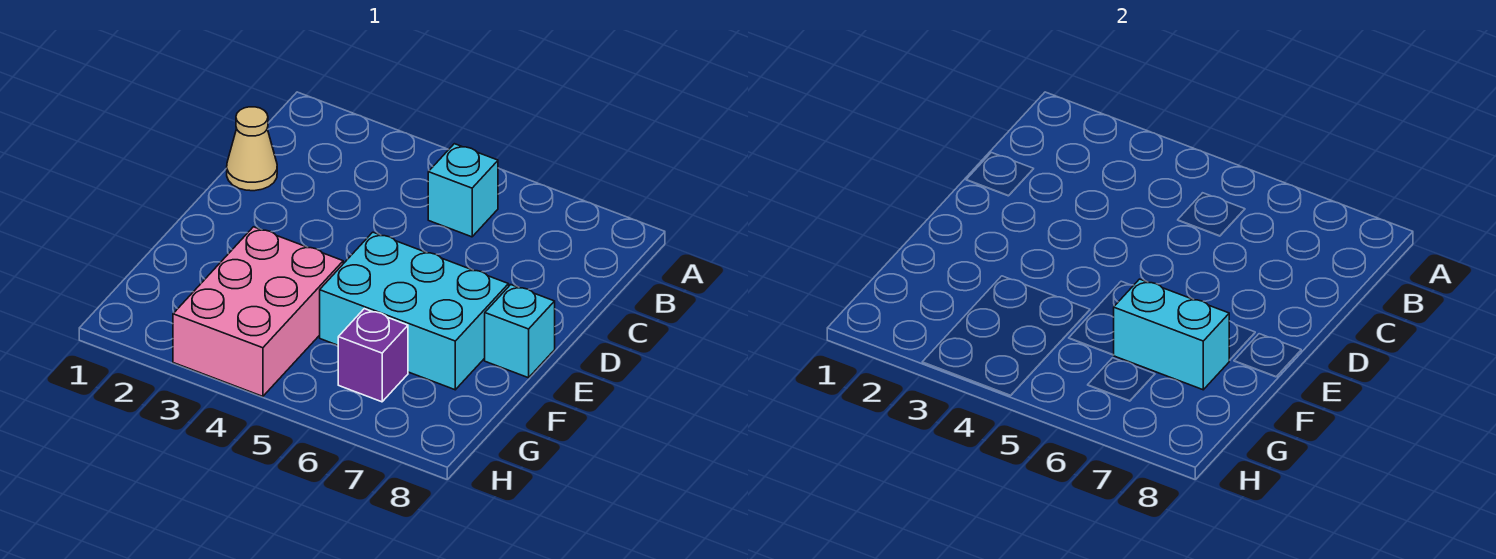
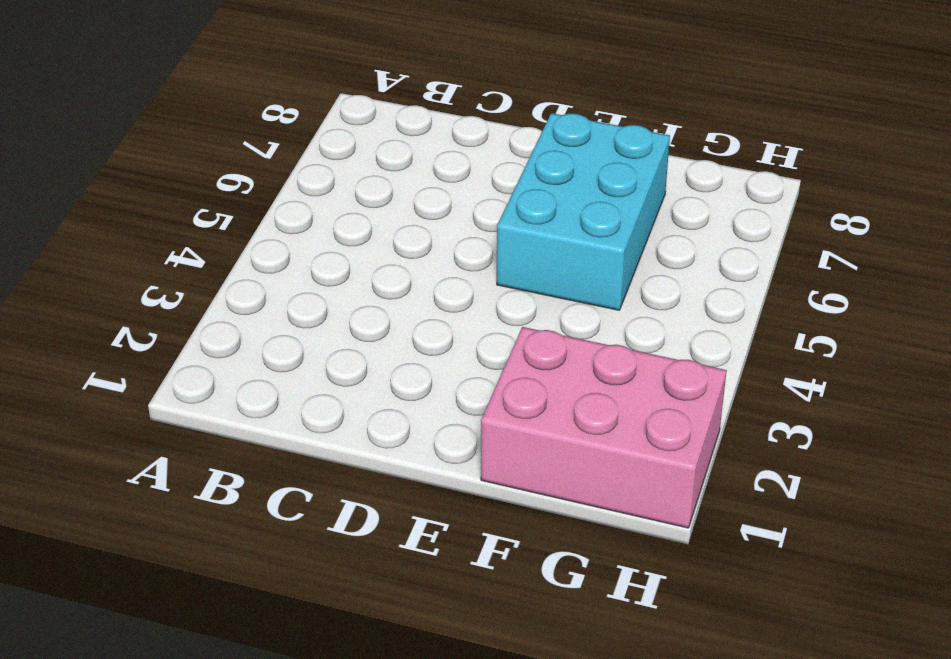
pink 2x3 brick [481,327,727,528] -> pink 2x3 brick moved to [173,227,343,396]
none -> cyan 1x1 brick [428,144,498,237]
none -> tan 1x1 cone [227,107,277,191]

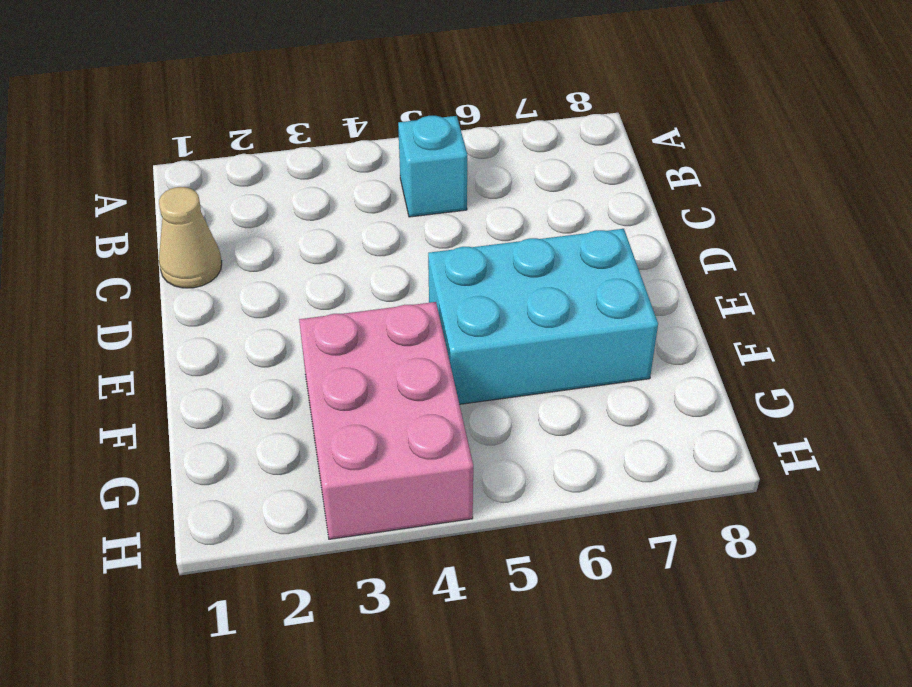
none -> cyan 1x1 brick [485,285,555,378]
none -> purple 1x1 brick [338,309,408,402]

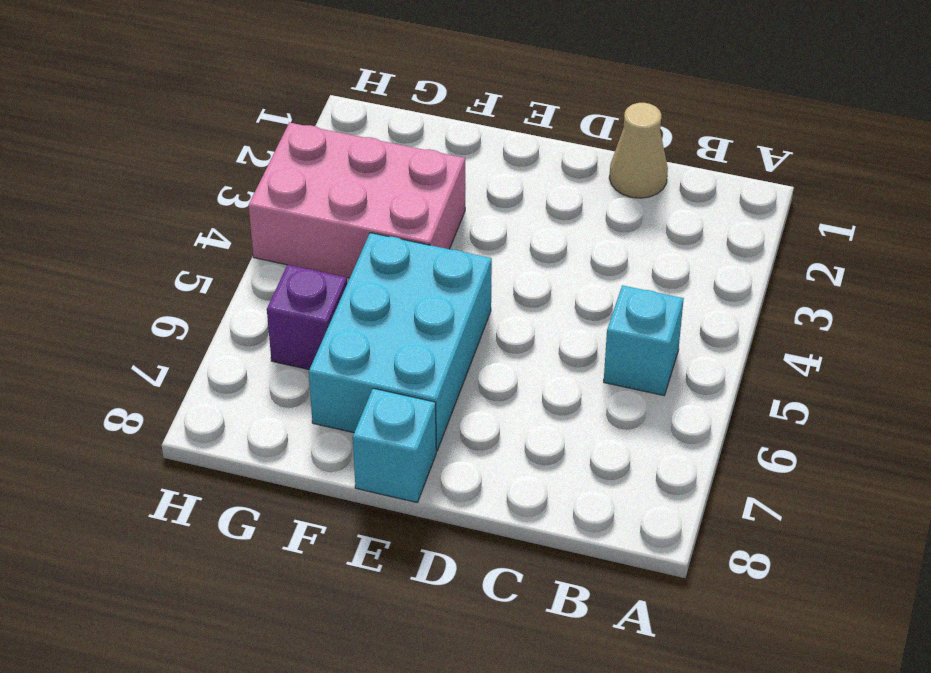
none -> cyan 1x2 brick [1114,279,1229,390]

